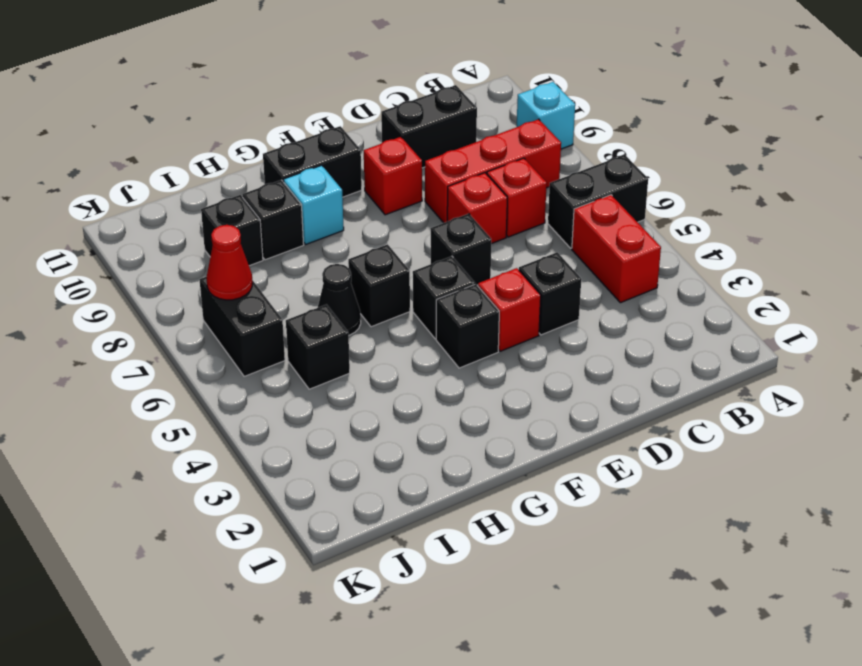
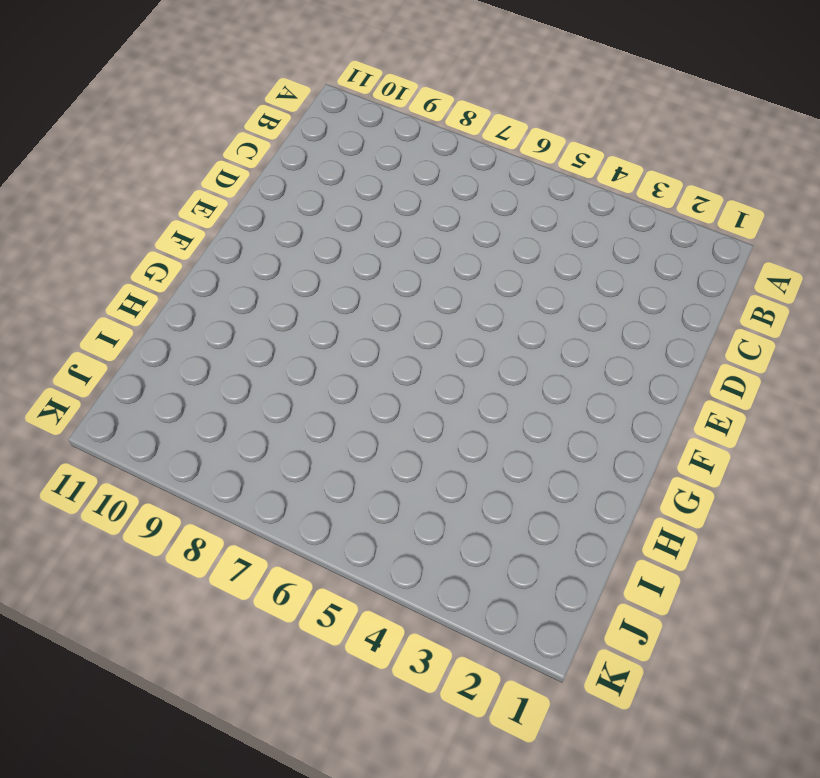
none -> black 1x2 brick [548,155,648,248]
none -> cyan 1x1 brick [517,82,575,149]
none -> red 1x2 brick [572,195,661,303]

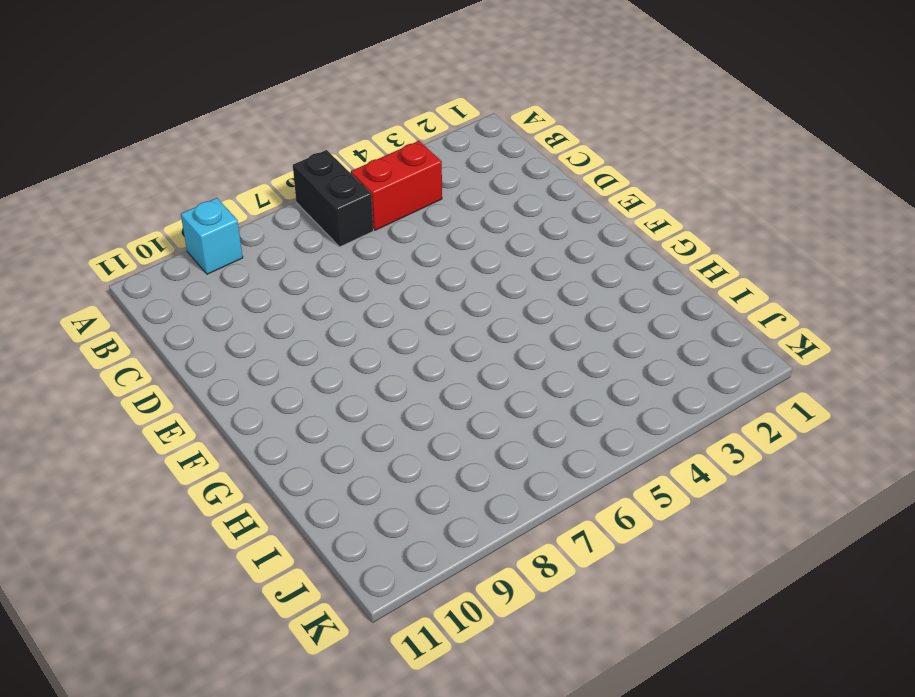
none -> red 1x3 brick [425,119,561,223]
none -> red 1x1 brick [487,158,547,237]
none -> black 1x2 brick [381,85,477,168]

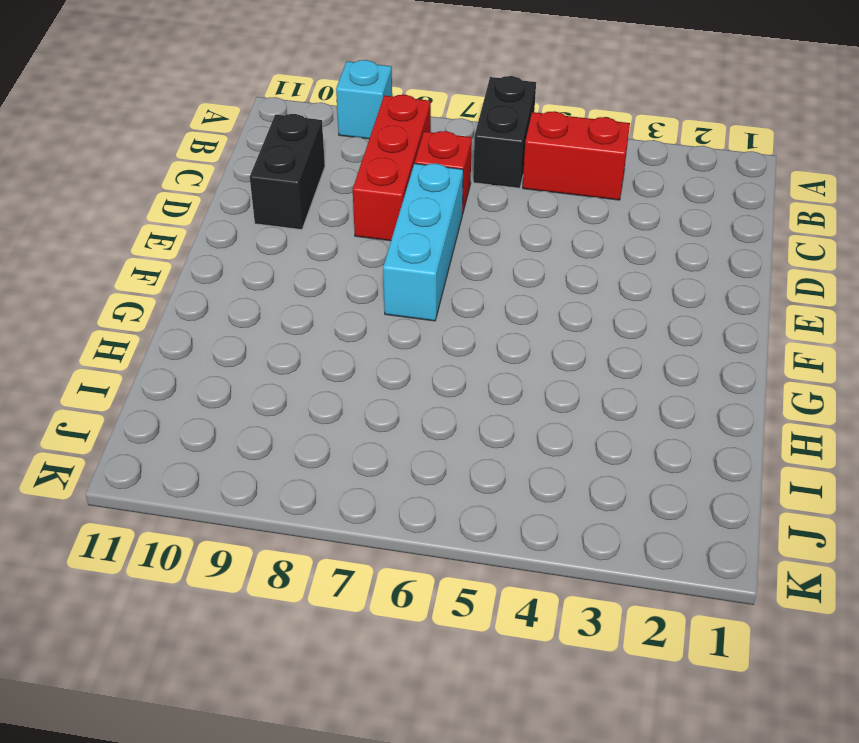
cyan 1x3 brick [383,163,463,321] -> red 1x1 brick [447,173,507,244]
none -> black 1x1 brick [519,252,581,335]
none -> red 1x1 brick [478,268,541,351]
none -> black 1x1 brick [431,214,491,285]

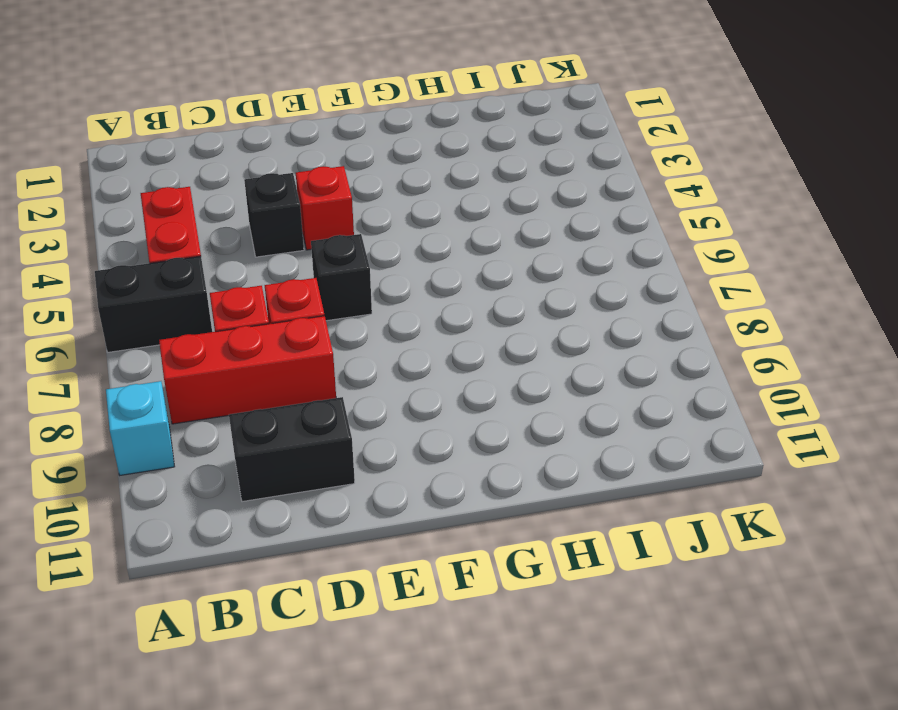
none -> red 1x1 brick [364,137,422,215]
none -> black 1x1 brick [436,284,499,368]
none -> black 1x1 brick [413,256,475,339]

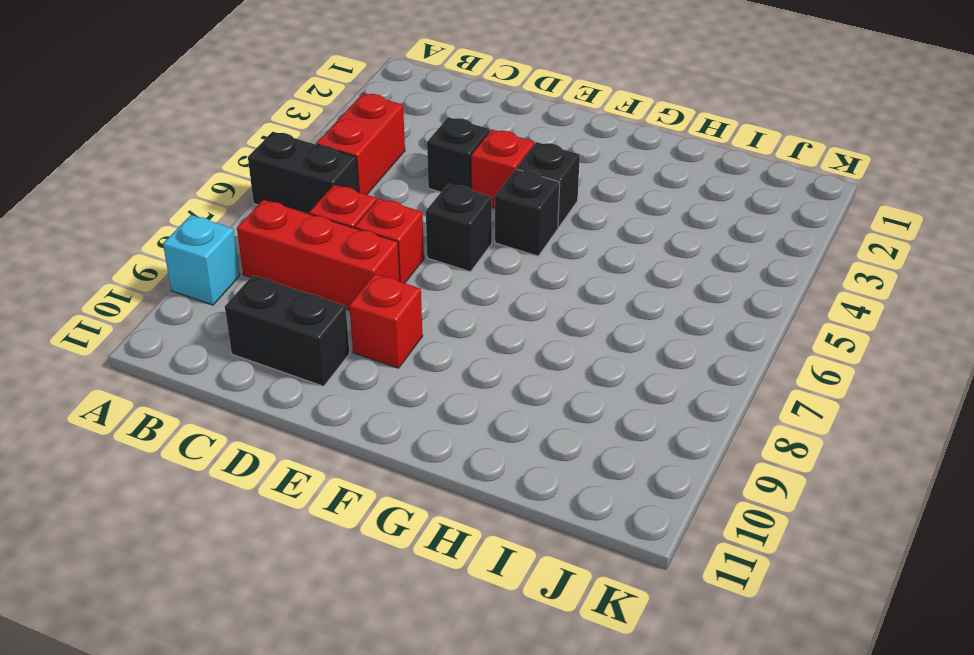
none -> black 1x2 brick [263,126,362,197]
none -> black 1x1 brick [348,244,410,327]
none -> cyan 1x1 brick [283,165,344,244]

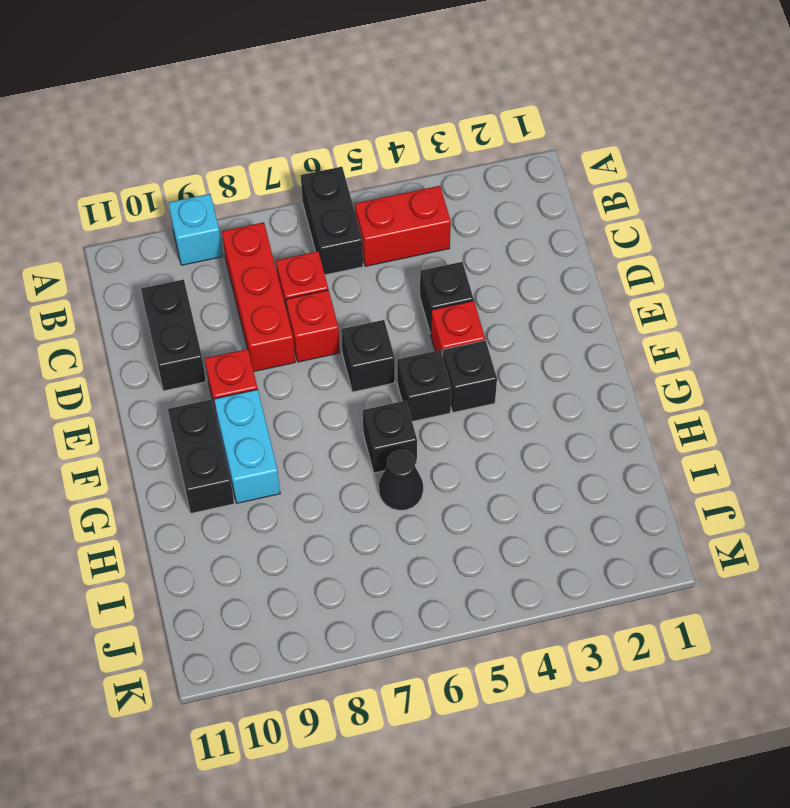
cyan 1x2 brick [214,389,280,503] -> cyan 1x1 brick [283,165,344,244]
none -> black 1x1 brick [243,180,304,260]
none -> black 1x1 brick [286,305,350,389]
none -> black 1x1 brick [201,195,263,266]

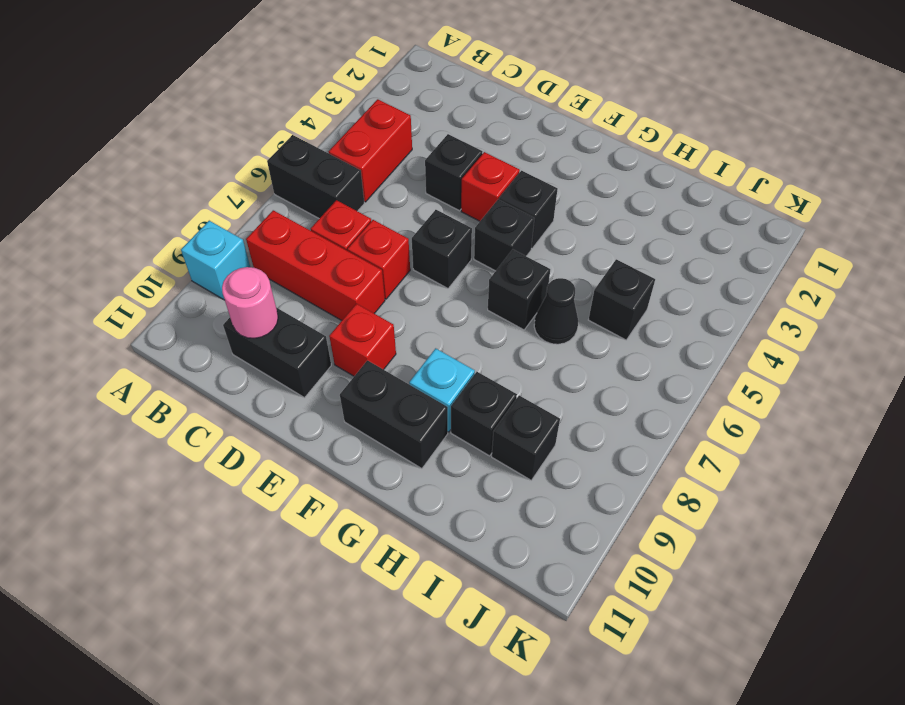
pink 1x1 round brick [222,267,278,338] -> none
none -> black 1x2 brick [200,277,285,376]
none -> red 1x1 cone [207,225,252,300]

